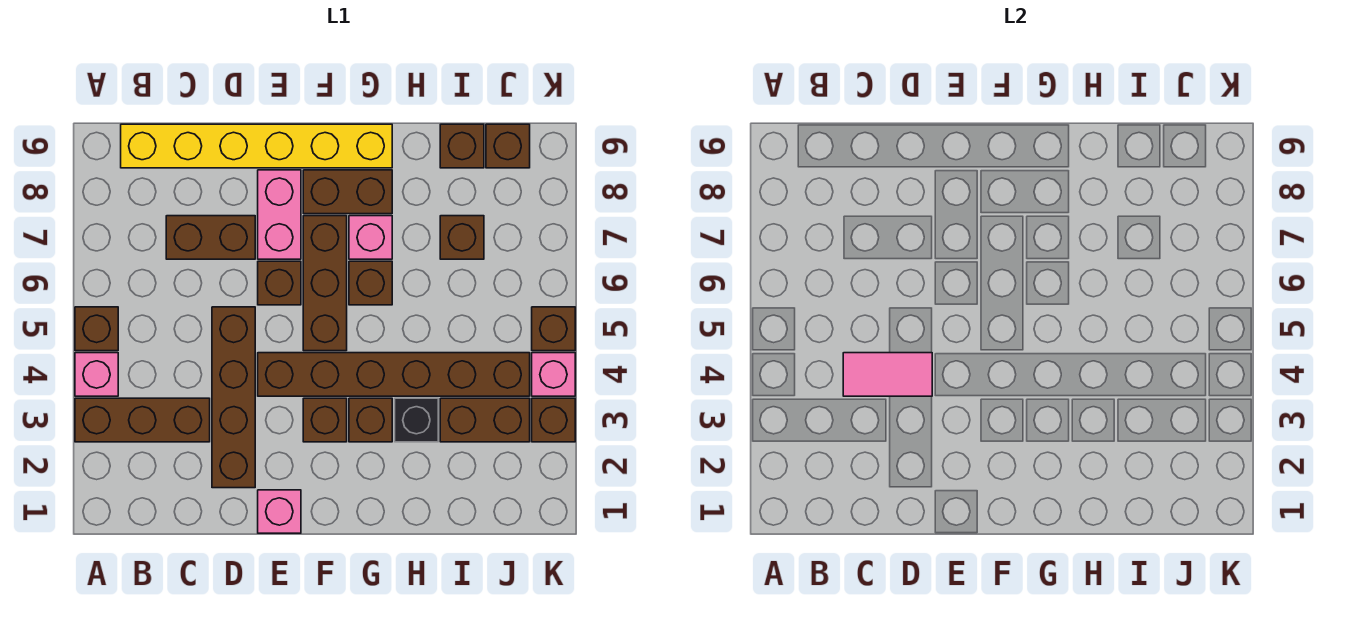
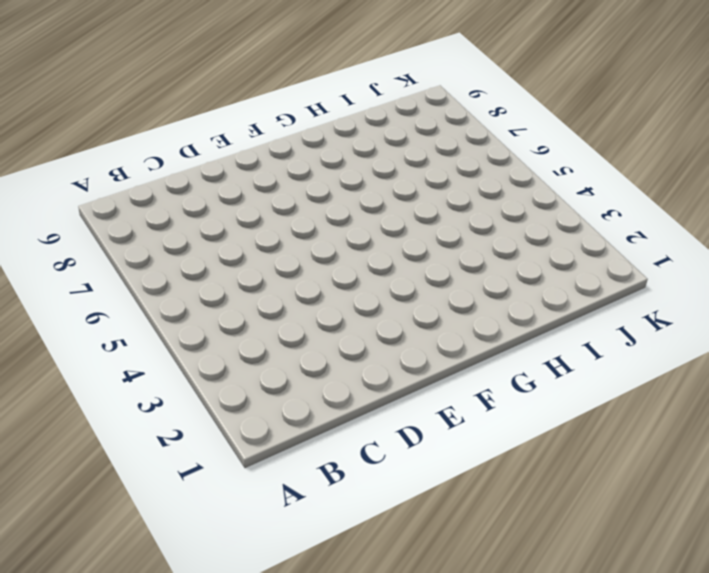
none -> brown 1x3 brick [75,398,210,442]
none -> pink 1x1 brick [75,353,118,396]
none -> brown 1x1 brick [75,307,118,351]

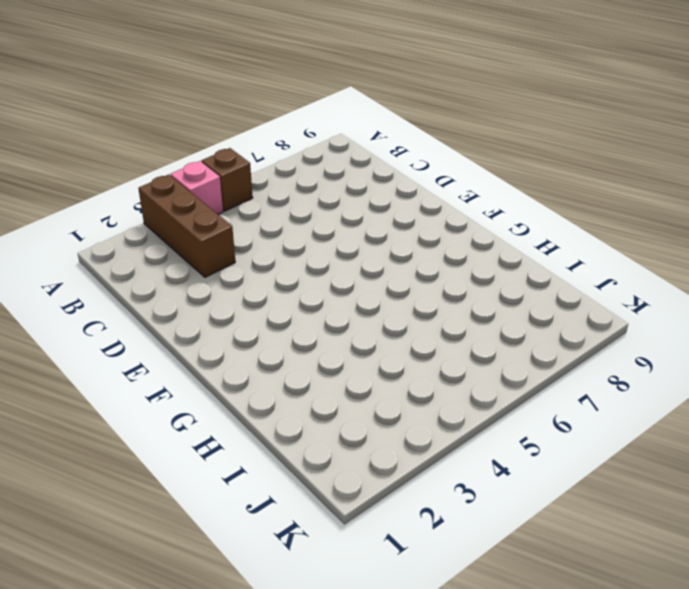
none -> yellow 1x6 brick [121,124,392,168]
none -> brown 1x2 brick [166,216,255,259]
none -> brown 1x4 brick [212,307,255,488]

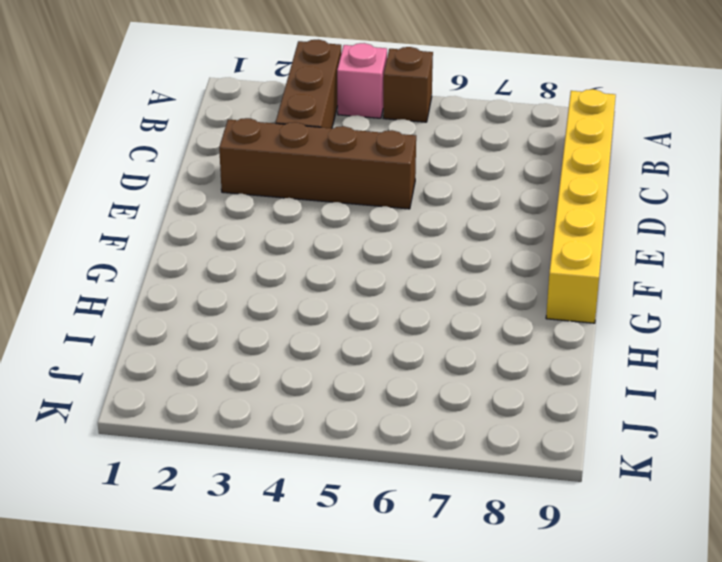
none -> brown 1x2 brick [166,216,255,259]
none -> pink 1x1 brick [258,490,301,533]
none -> brown 1x6 brick [258,353,530,396]

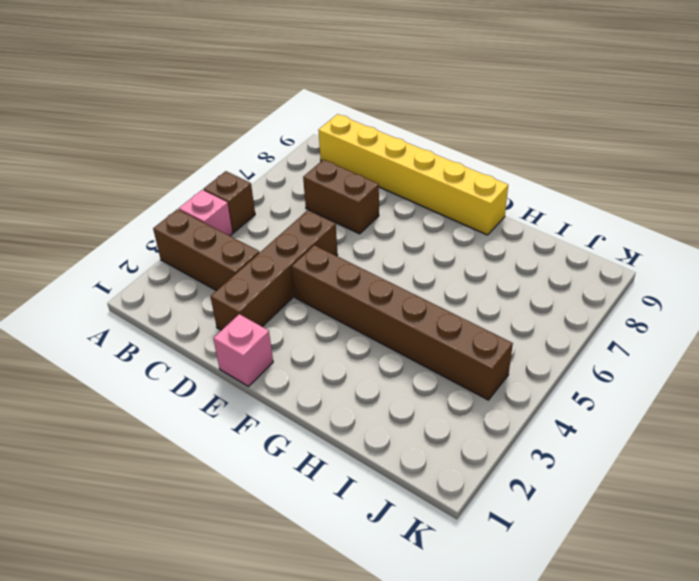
none -> brown 1x1 brick [258,261,301,305]
none -> pink 1x2 brick [258,170,301,259]
none -> brown 1x1 brick [303,398,347,442]

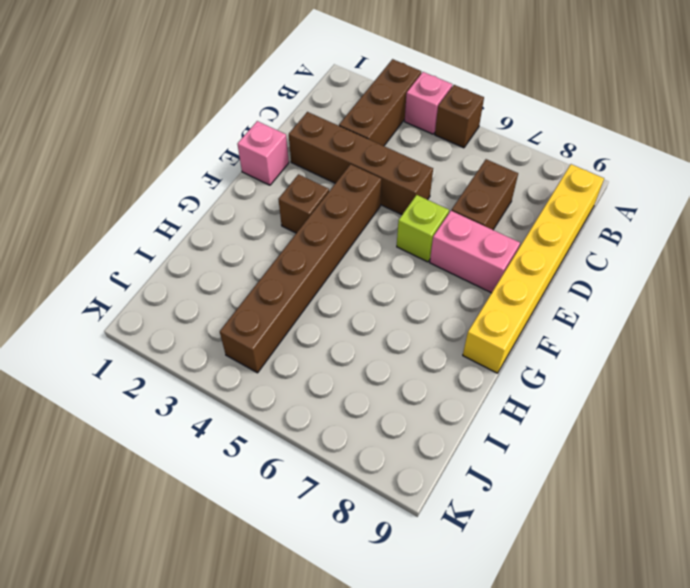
lime 1x1 brick [397,195,449,262] -> brown 1x1 brick [258,261,301,305]
none -> brown 1x3 brick [303,216,347,351]
none -> brown 1x2 brick [303,170,392,214]
none -> brown 1x1 brick [349,398,392,442]

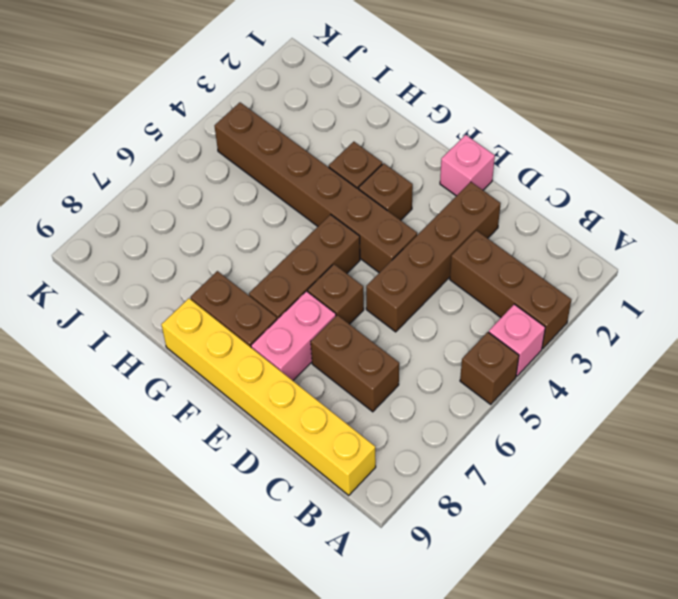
none -> brown 1x1 brick [349,261,392,305]
none -> pink 1x1 brick [349,216,392,259]
none -> black 1x1 brick [395,398,438,442]

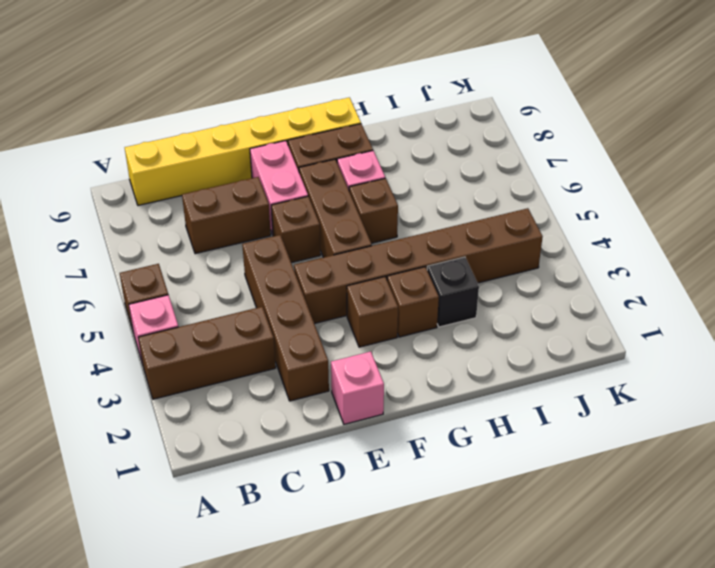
none -> brown 1x2 brick [440,398,530,442]
none -> brown 1x1 brick [440,216,484,259]
none -> brown 1x1 brick [440,124,484,168]

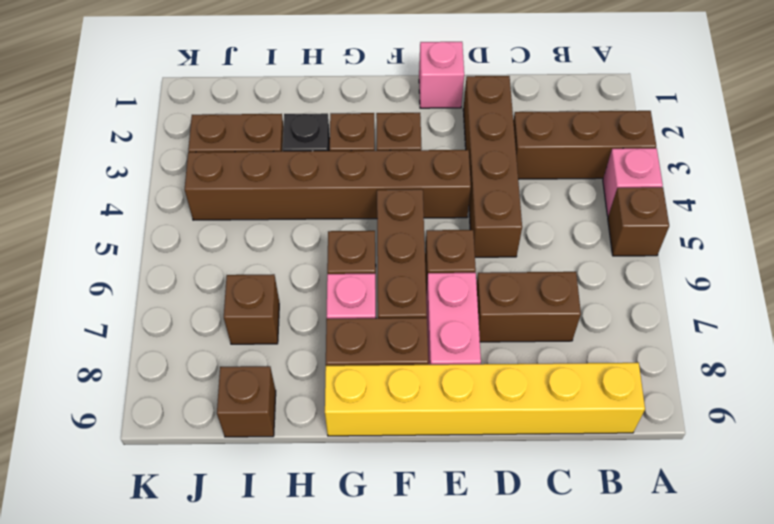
none -> brown 1x1 brick [486,124,530,168]
none -> brown 1x1 brick [532,398,575,442]
none -> pink 1x1 brick [532,353,575,396]

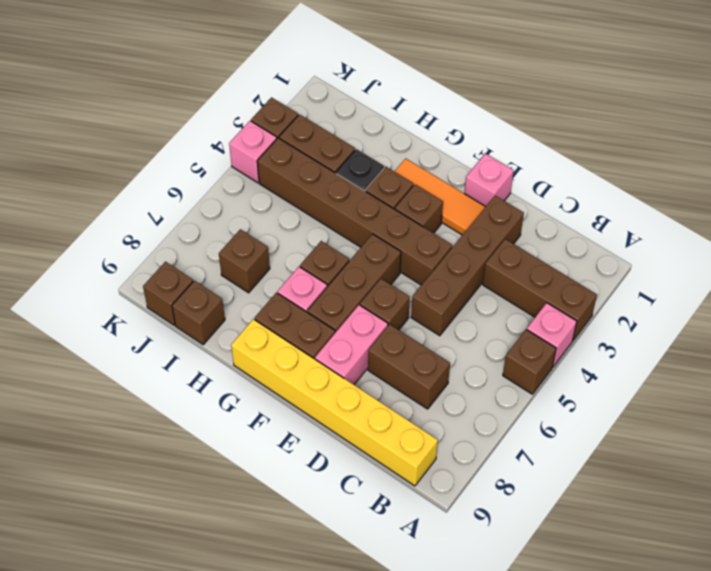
orange 1x3 tile [394,158,486,235] -> none
none -> brown 1x1 brick [532,307,575,351]
none -> pink 1x2 tile [843,353,932,396]

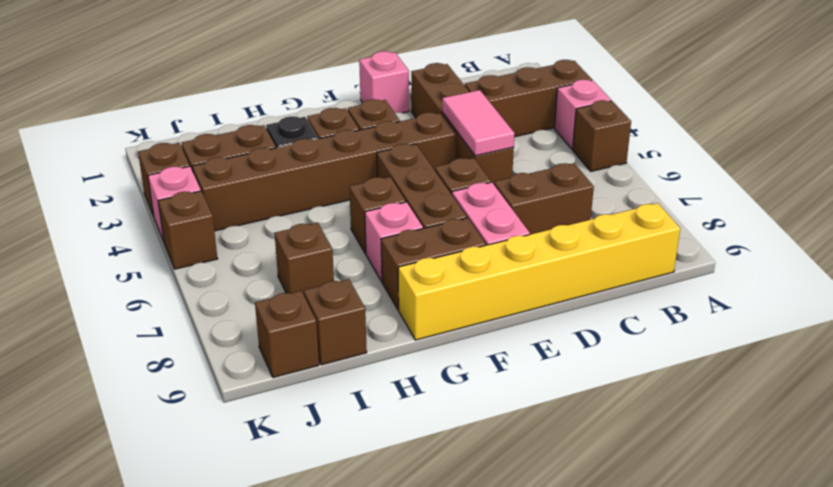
pink 1x2 tile [442,90,515,156] -> pink 1x2 tile turned to [843,353,932,396]

